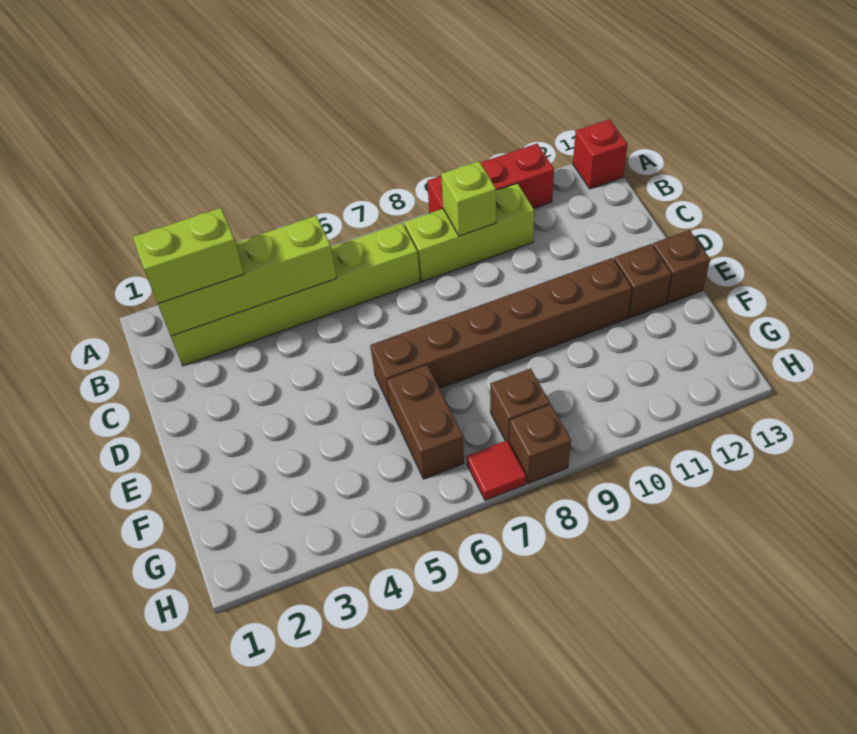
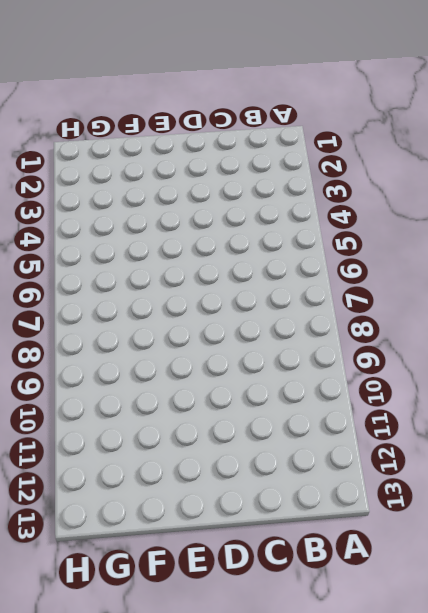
none -> red 1x3 brick [427,144,554,213]
none -> red 1x1 brick [573,119,628,189]
none -> lime 1x6 brick [171,223,420,366]

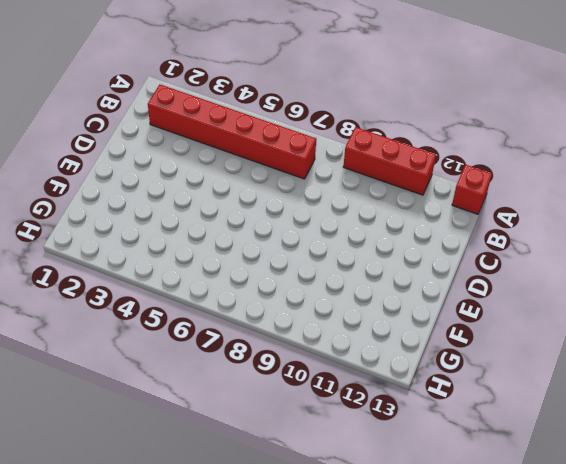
red 1x6 brick [148,85,316,179] -> lime 1x6 brick [171,223,420,366]
none -> lime 1x3 brick [404,183,534,282]
none -> brown 1x6 brick [370,258,632,406]
none -> brown 1x1 brick [614,244,671,318]

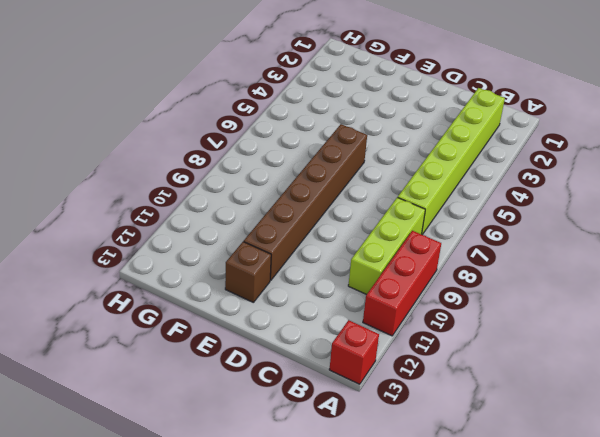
none -> brown 1x1 brick [653,230,710,304]
none -> brown 1x2 brick [387,365,464,479]
none -> brown 1x1 brick [490,368,550,442]

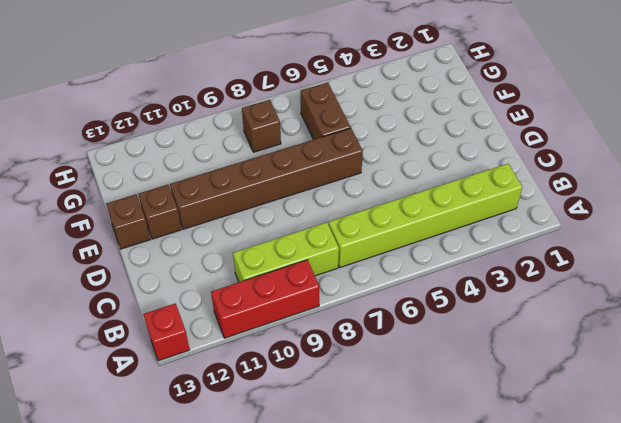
none -> red 1x1 tile [467,440,526,500]
none -> brown 1x1 brick [509,405,571,483]
none -> lime 1x4 brick [158,216,337,336]

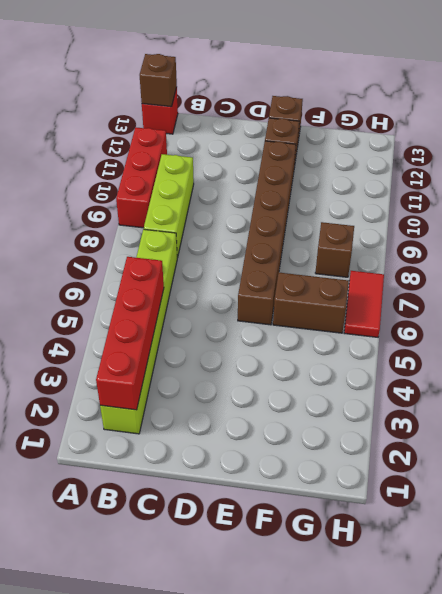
brown 1x1 brick [140,54,177,107] -> brown 1x1 brick moved to [509,405,571,483]
red 1x4 brick [96,257,164,410] -> lime 1x4 brick [158,216,337,336]
red 1x2 tile [344,271,384,337] -> red 1x1 tile [467,440,526,500]
none -> lime 1x1 brick [441,161,496,236]
none -> lime 1x2 brick [133,208,244,303]

